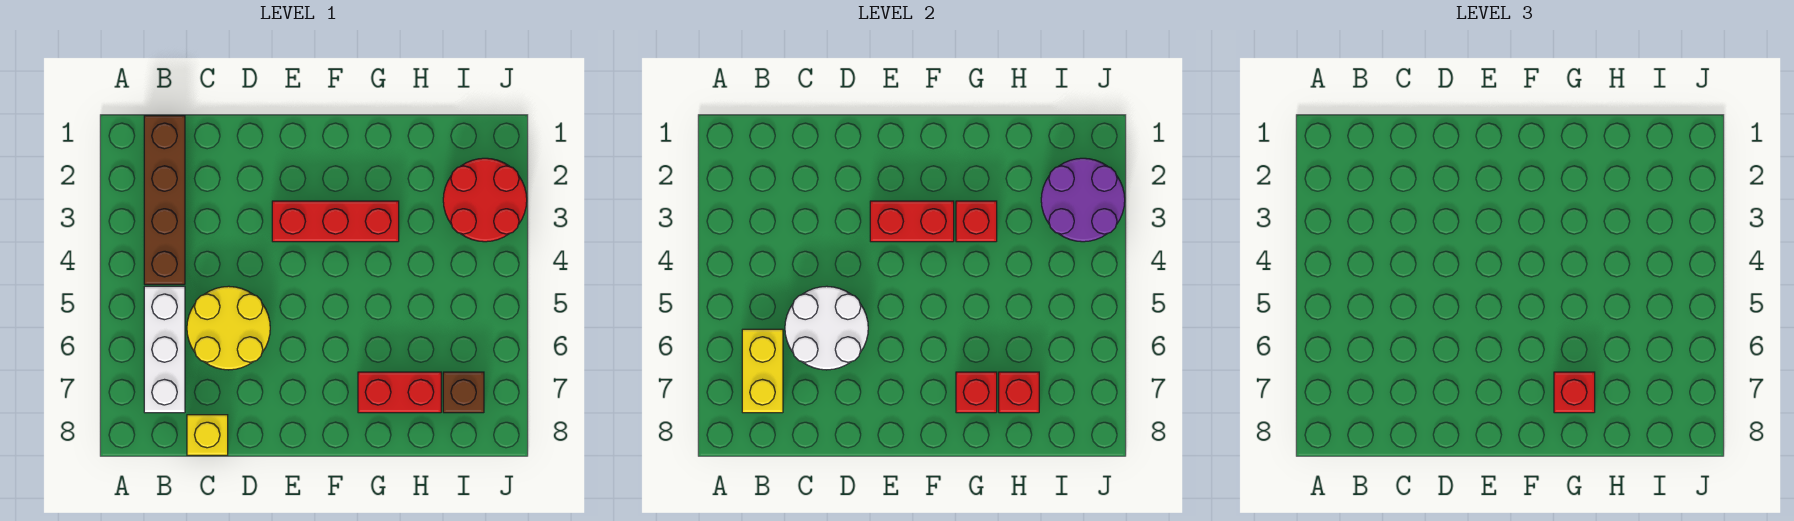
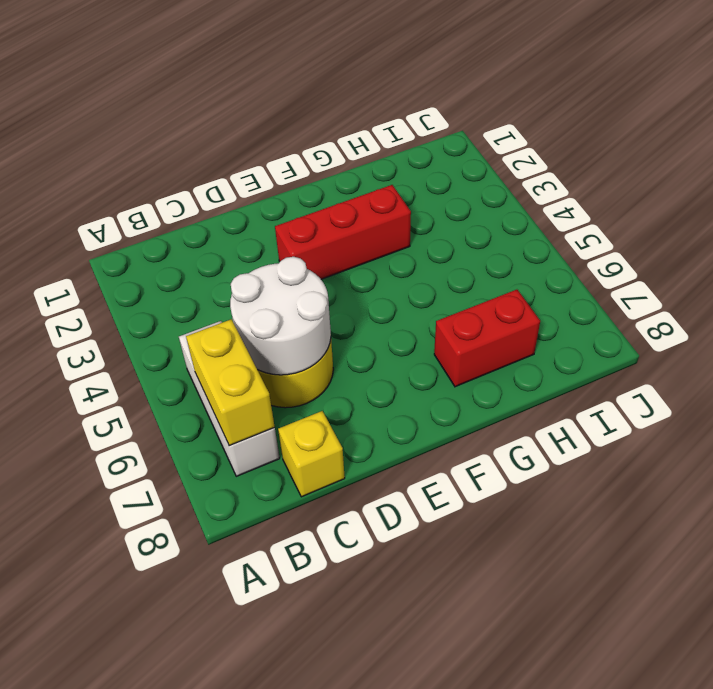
none -> brown 1x4 brick [144,116,185,284]
none -> red 2x2 round brick [443,158,527,242]
none -> brown 1x1 brick [443,372,484,413]

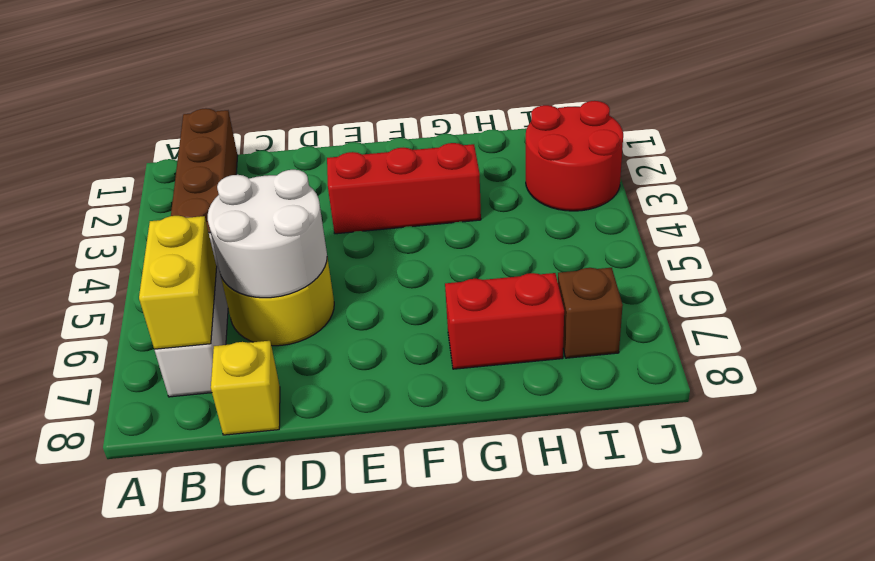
none -> red 1x2 brick [870,201,954,242]
none -> red 1x1 brick [956,201,997,242]
none -> red 1x1 brick [956,372,997,413]

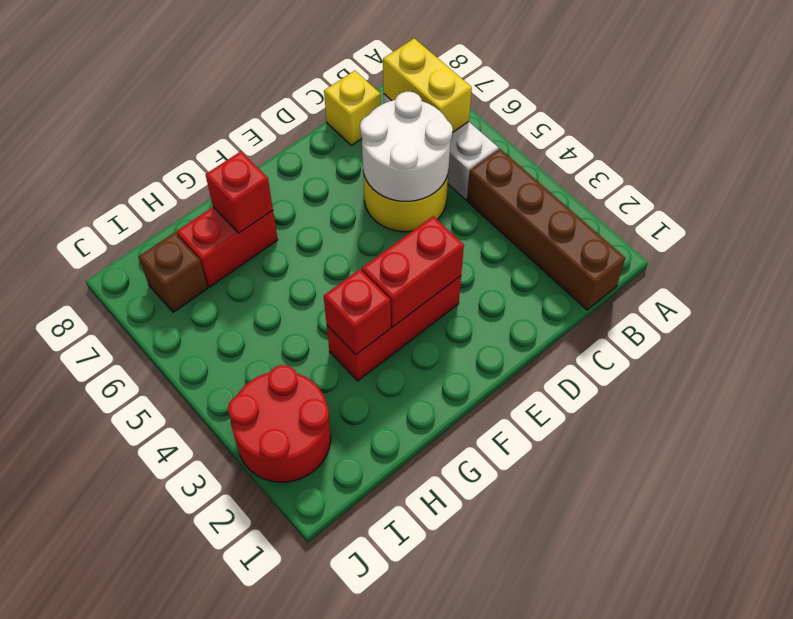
none -> red 1x1 brick [999,372,1039,413]
none -> purple 2x2 round brick [1041,158,1125,242]
none -> red 1x1 brick [1554,372,1595,413]

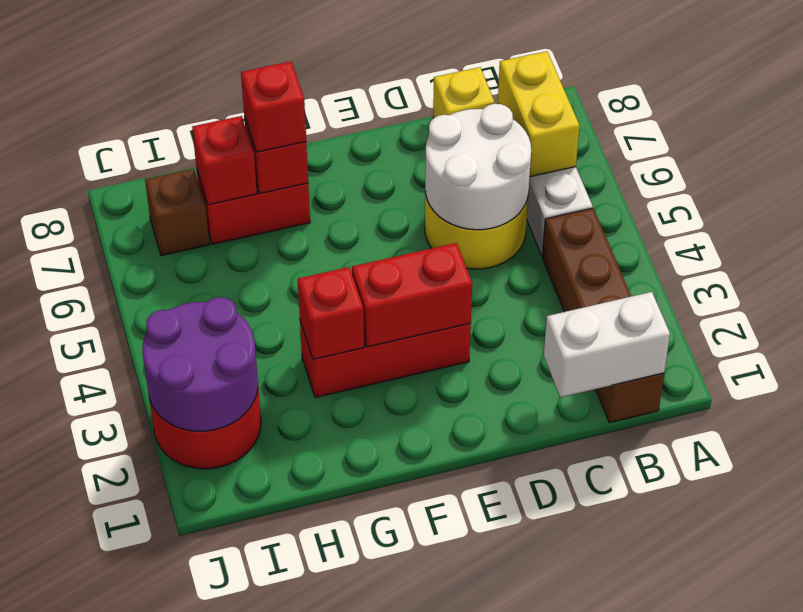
white 1x2 brick [544,292,670,397] -> none

